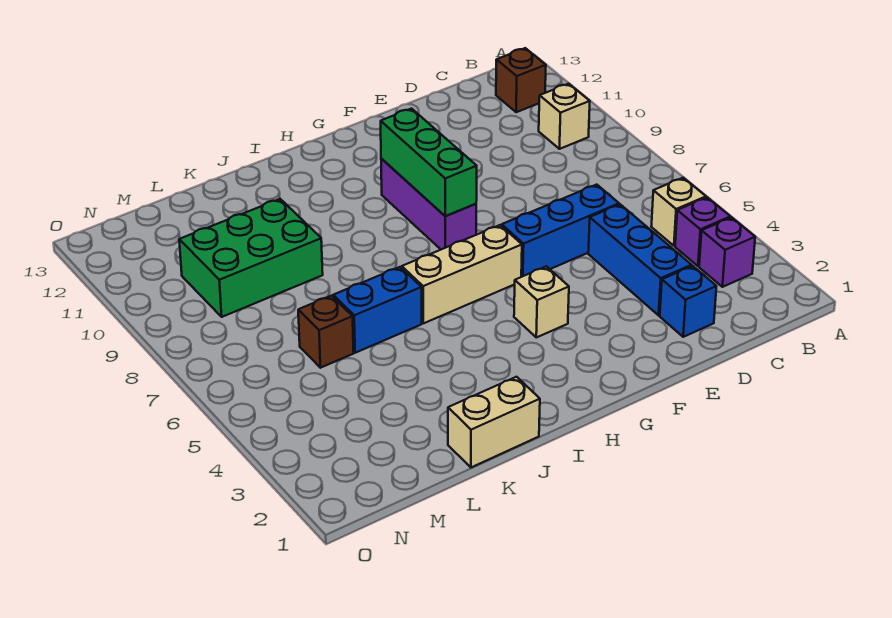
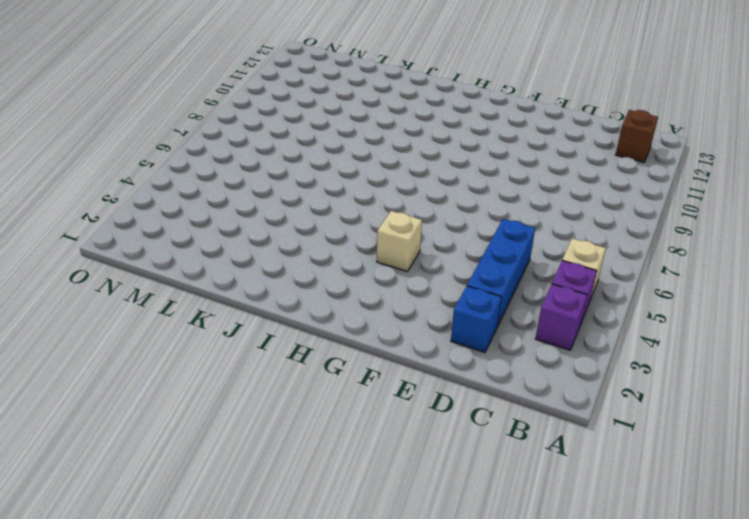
none -> tan 1x1 brick [539,84,590,149]
none -> blue 1x3 brick [502,185,619,277]
none -> tan 1x3 brick [402,225,522,323]

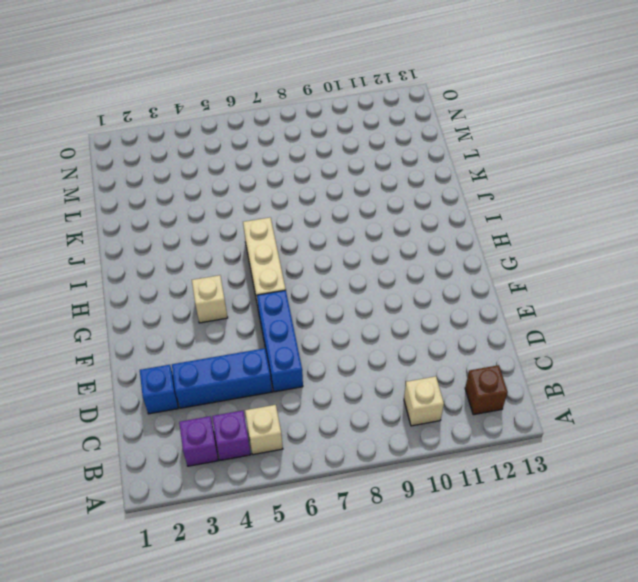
none -> purple 1x3 brick [381,159,476,249]
none -> tan 1x2 brick [448,377,540,467]
none -> blue 1x2 brick [333,267,422,353]

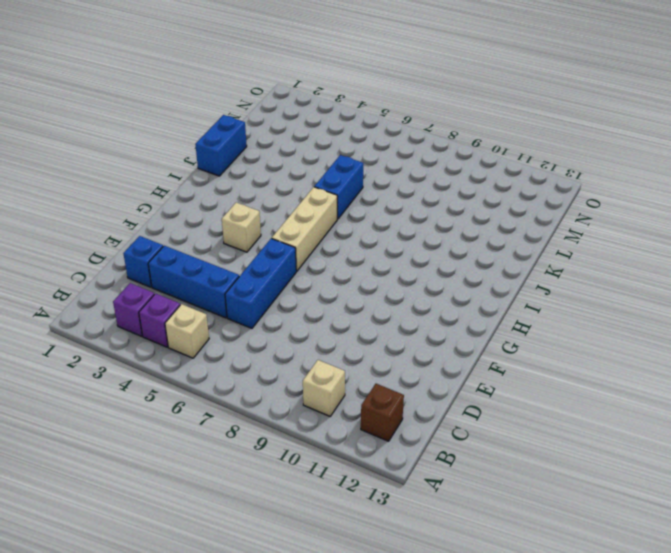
blue 1x2 brick [195,115,247,176] -> tan 1x2 brick [448,377,540,467]
none -> purple 1x3 brick [381,159,476,249]
none -> green 2x3 brick [179,199,323,317]
none -> brown 1x1 brick [298,296,354,368]

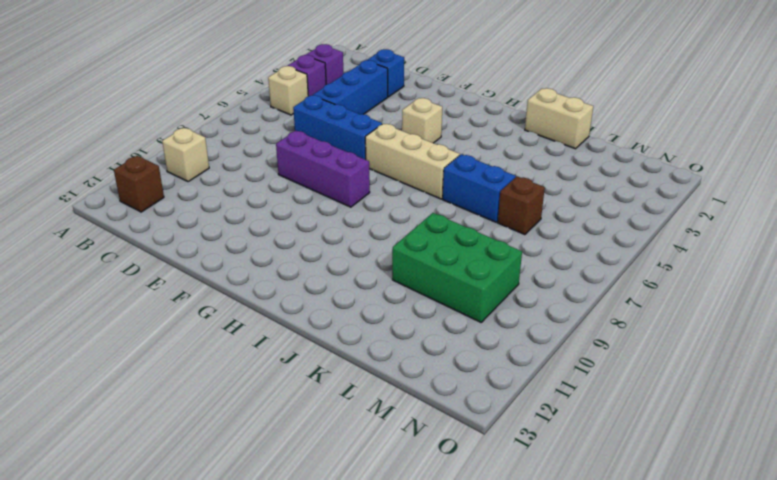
purple 1x3 brick [276,131,370,207] -> purple 1x3 brick turned to [381,159,476,249]
none -> green 1x3 brick [381,109,477,216]

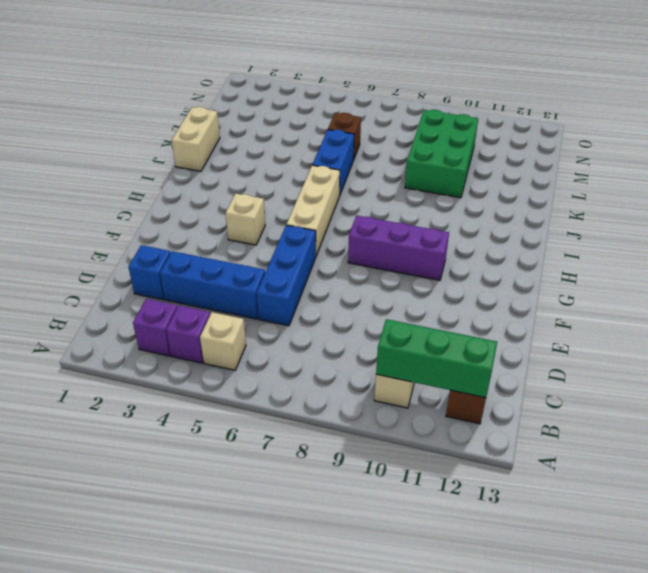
green 1x3 brick [376,319,497,398] -> green 1x3 brick moved to [381,109,477,216]

